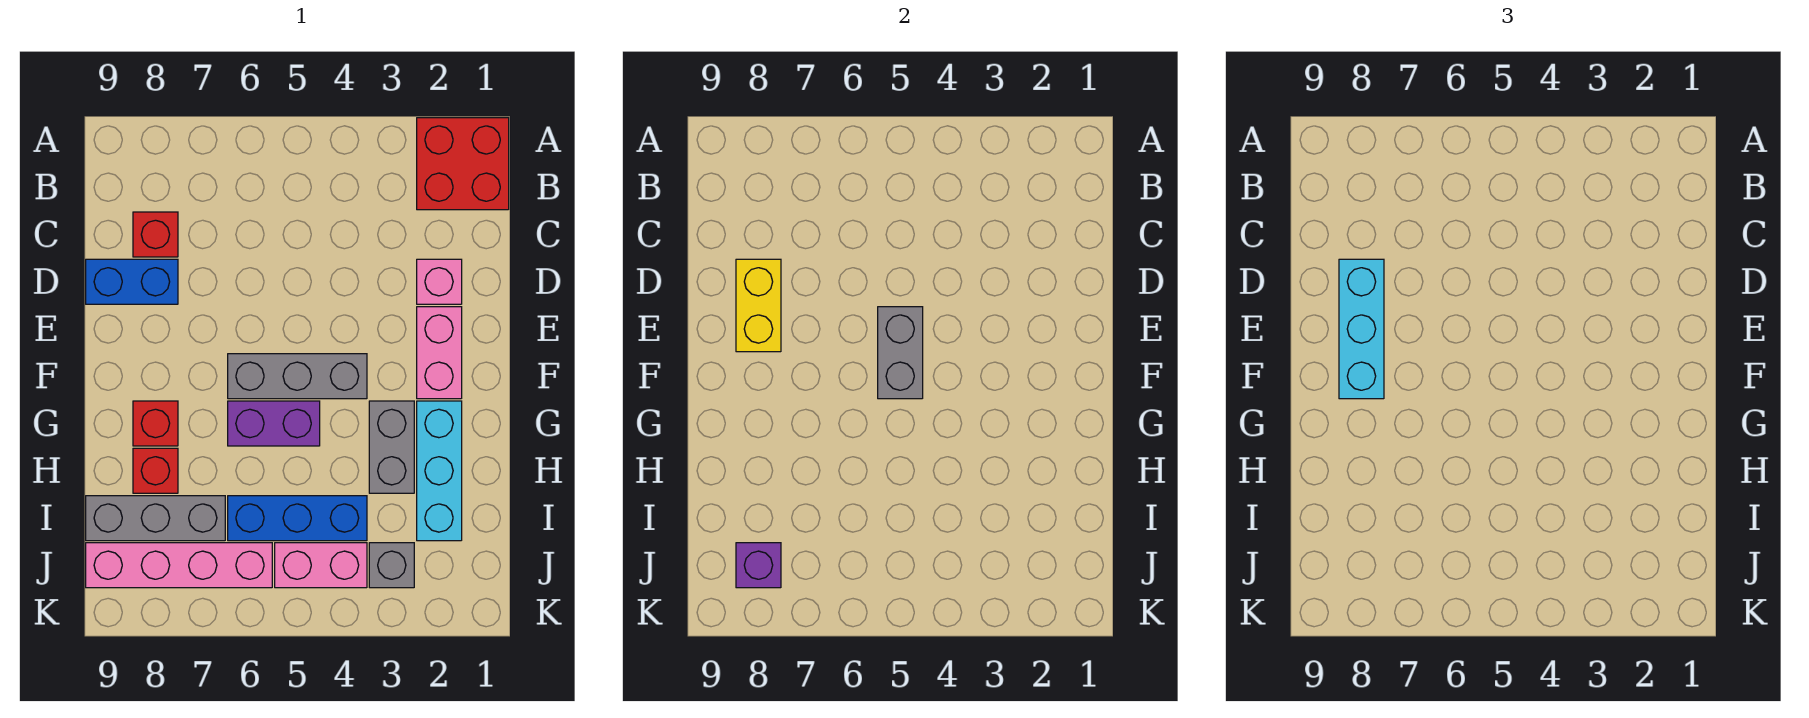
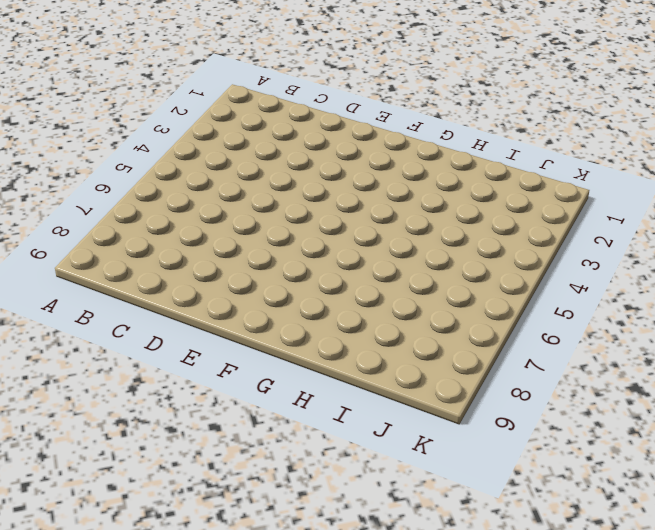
none -> red 2x2 brick [417,118,509,210]
none -> red 1x1 brick [133,212,178,257]
none -> pink 1x1 brick [417,259,462,304]

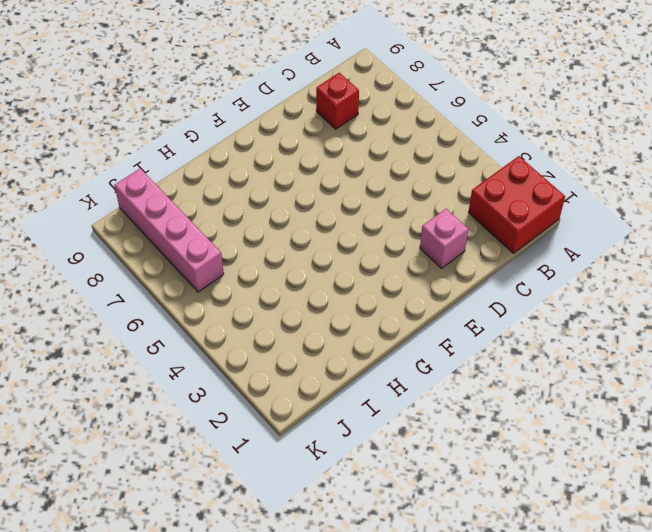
none -> blue 1x2 brick [86,259,178,304]
none -> pink 1x2 brick [417,307,462,399]
none -> grey 1x3 brick [228,354,367,399]

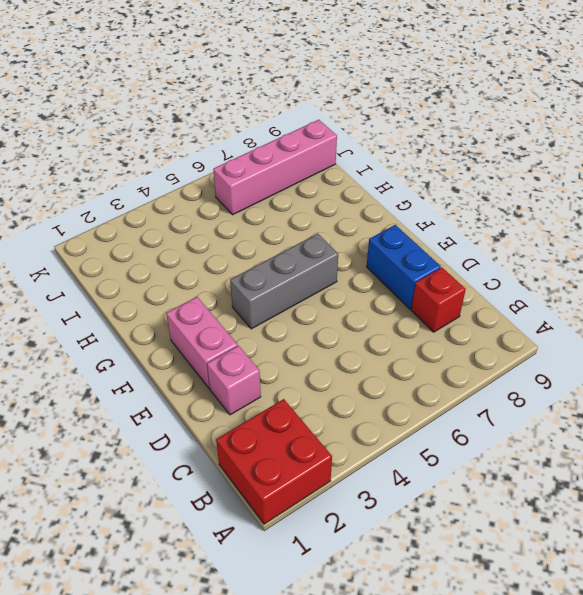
blue 1x2 brick [367,225,441,309] -> blue 1x2 brick turned to [86,259,178,304]
none -> cyan 1x3 brick [417,401,462,541]
none -> grey 1x2 brick [369,401,414,493]
none -> purple 1x2 brick [228,401,320,446]

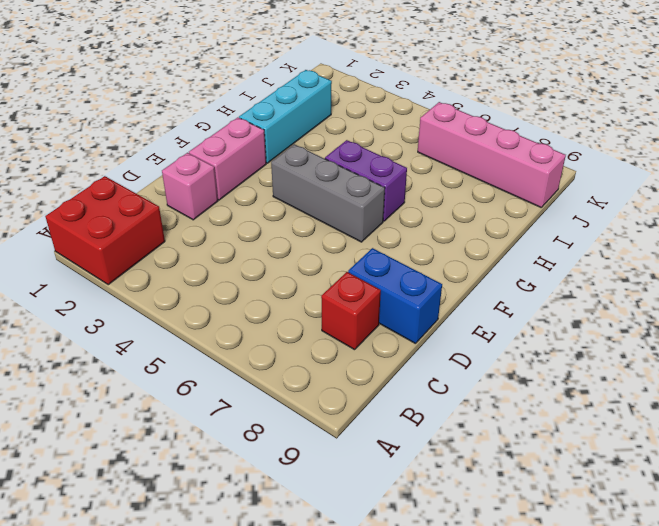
none -> grey 1x2 brick [369,401,414,493]
none -> red 1x1 brick [133,401,178,446]
none -> red 1x1 brick [133,448,178,493]

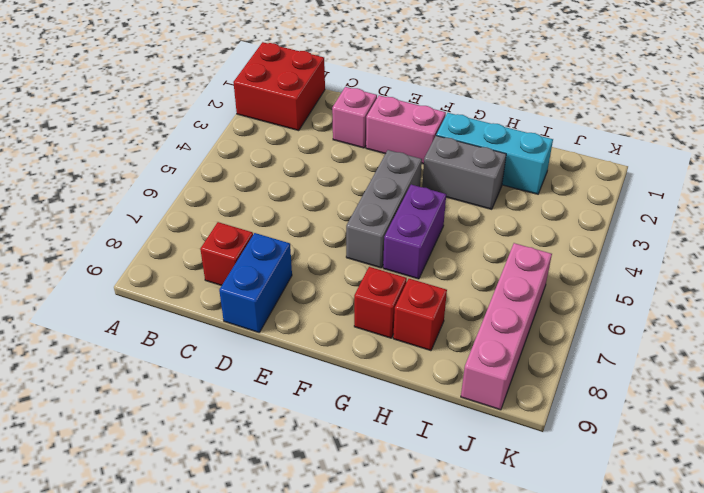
none -> blue 1x3 brick [228,496,367,541]
none -> grey 1x3 brick [86,496,225,541]
none -> grey 1x1 brick [369,543,414,588]

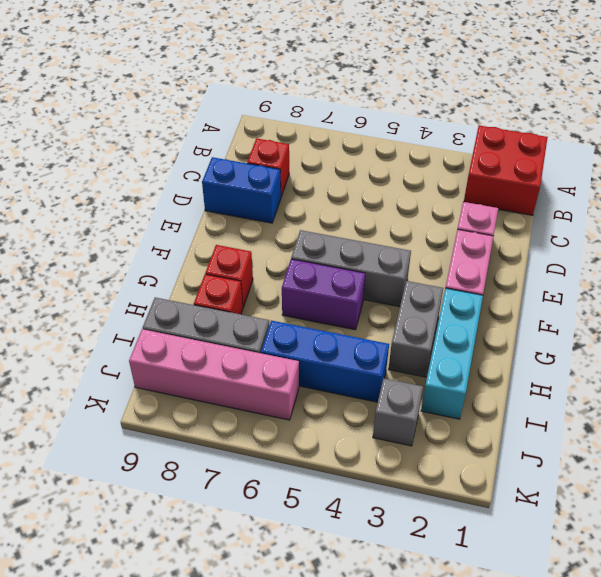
none -> pink 1x2 brick [275,543,367,588]
none -> yellow 1x2 brick [736,259,781,352]
none -> grey 1x2 brick [878,307,923,399]

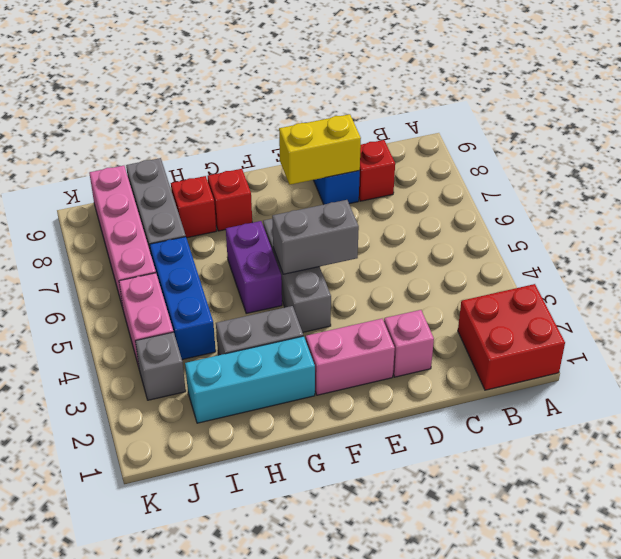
none -> purple 1x1 brick [736,543,781,588]
none -> cyan 1x3 brick [1339,259,1384,399]

